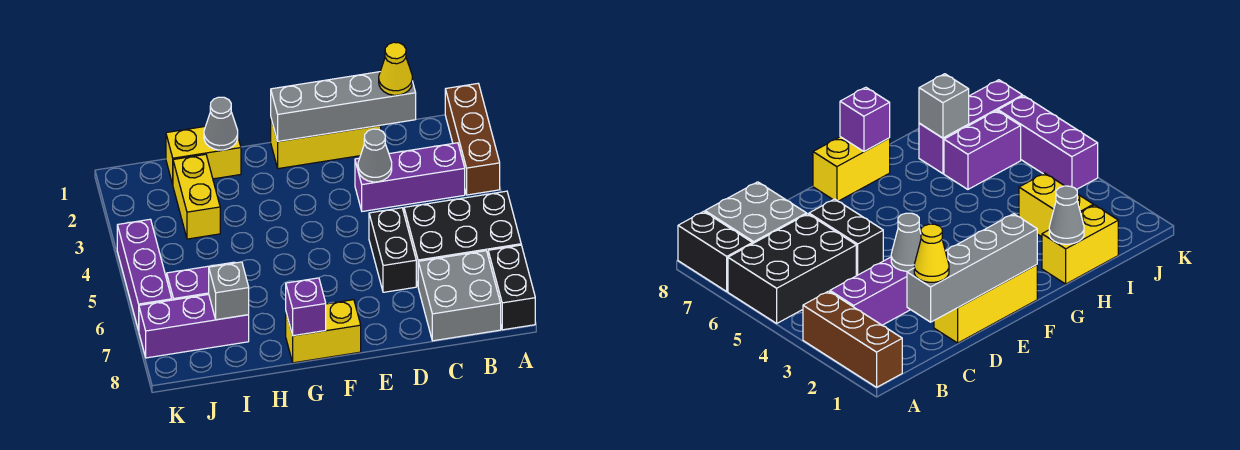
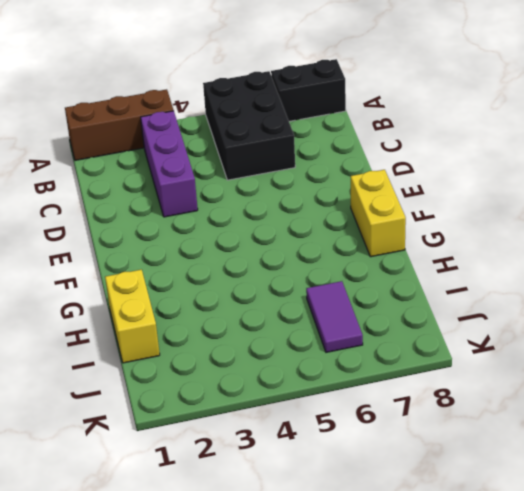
purple 1x2 tile [306,281,363,352] -> purple 1x2 brick [167,262,235,300]
none -> grey 2x2 brick [418,251,501,341]
none -> yellow 1x3 brick [271,119,381,169]
none -> black 1x2 brick [369,208,416,292]

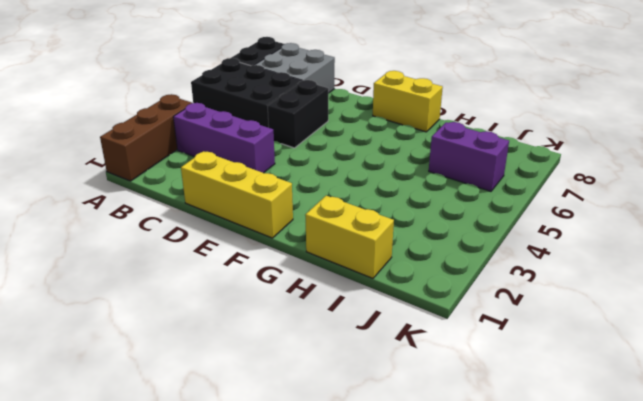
none -> yellow 1x2 brick [173,154,220,239]
none -> purple 1x3 brick [139,294,249,358]
none -> purple 1x3 brick [117,219,172,331]

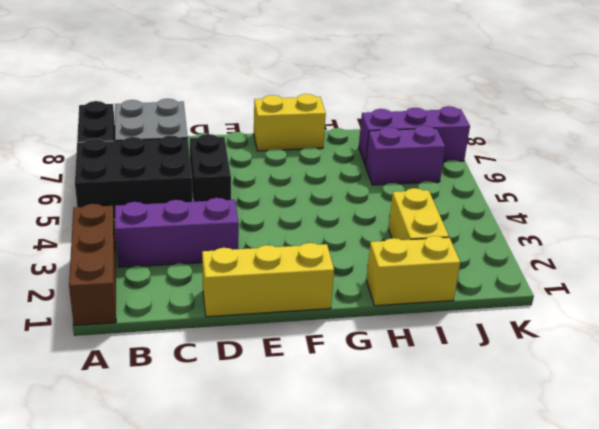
none -> purple 1x3 brick [117,219,172,331]
none -> grey 1x4 brick [271,72,416,141]
none -> grey 1x1 cone [358,129,392,182]

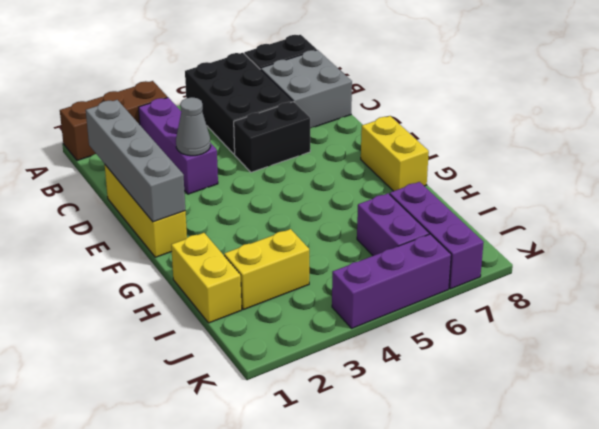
none -> purple 1x1 brick [286,278,326,336]
none -> grey 1x1 cone [204,97,238,150]
none -> grey 1x1 brick [209,262,249,320]

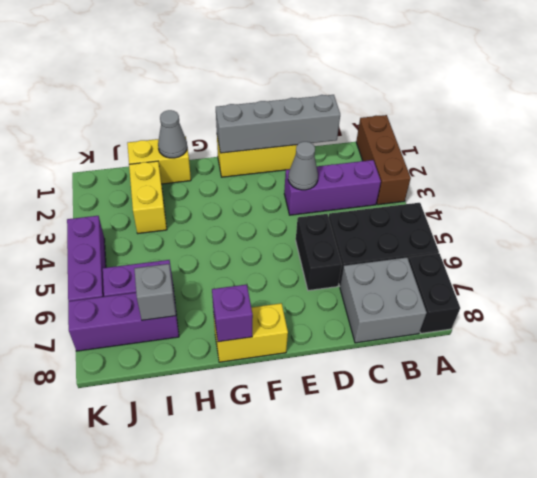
none -> yellow 1x1 cone [379,42,412,95]

